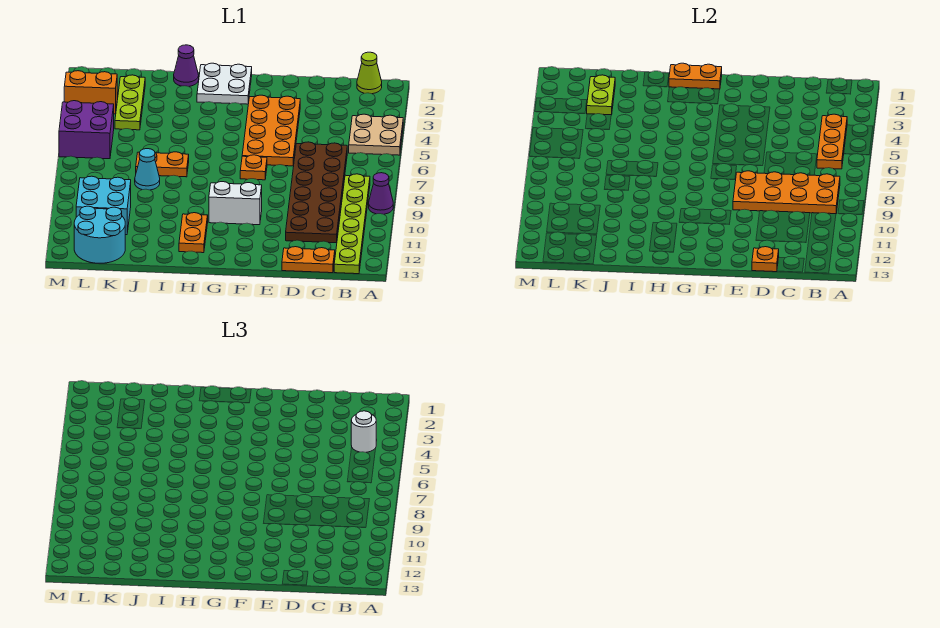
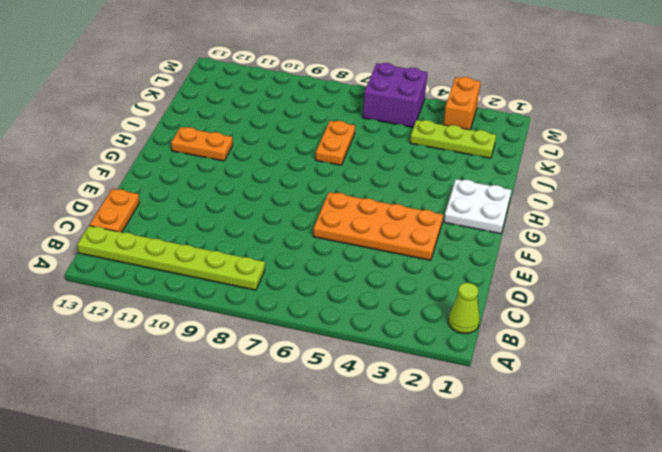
none -> tan 2x2 plate [349,114,403,155]
none -> purple 1x1 cone [369,173,393,214]
none -> brown 2x6 plate [286,142,347,243]

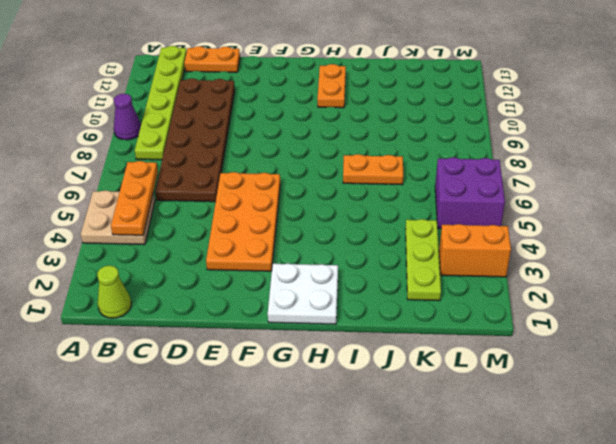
none -> orange 1x1 plate [240,155,267,180]
none -> white 1x2 brick [209,182,262,225]
none -> purple 1x1 cone [174,45,199,86]

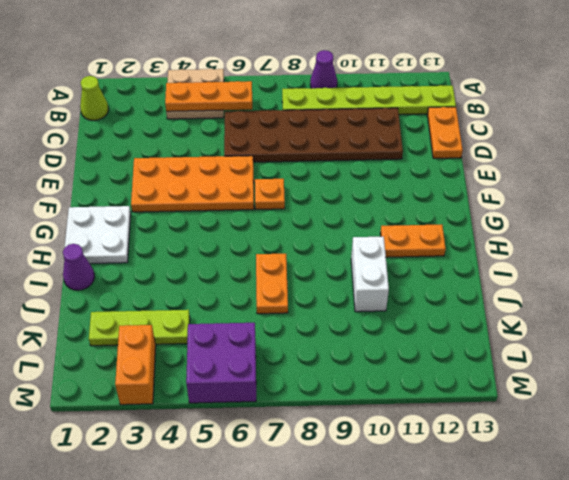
white 1x2 brick [351,237,389,312] -> white 1x2 brick moved to [209,182,262,225]
none -> cyan 1x1 cone [135,149,160,190]
none -> cyan 2x2 brick [76,176,131,235]
none -> cyan 2x2 round brick [74,206,125,263]

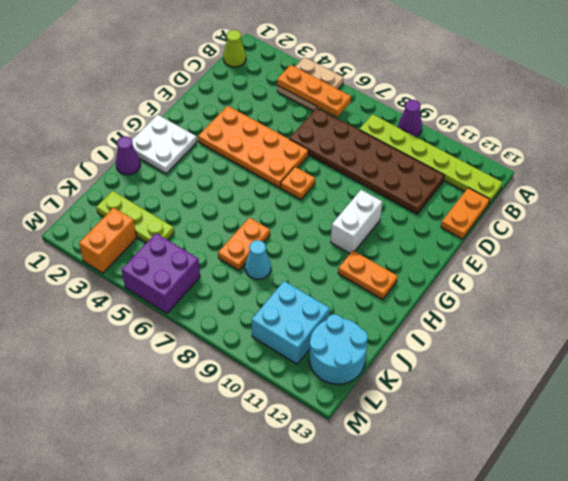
none -> orange 2x4 plate [733,171,840,214]
none -> orange 1x1 plate [752,247,779,272]
none -> orange 1x2 plate [669,63,722,89]

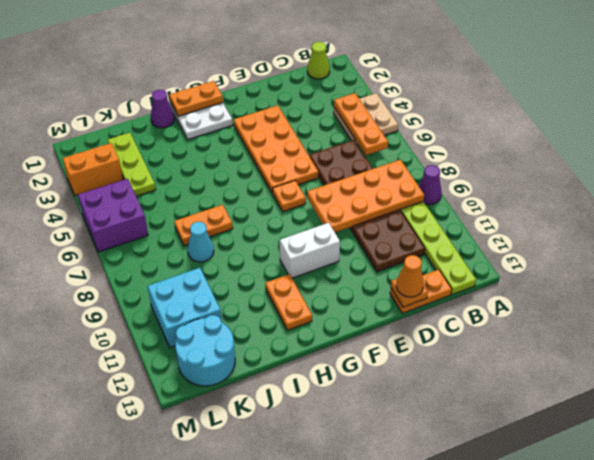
orange 1x1 cone [396,255,424,297] -> none
none -> lime 1x2 plate [587,75,615,115]
none -> white 1x1 round brick [351,411,376,452]

